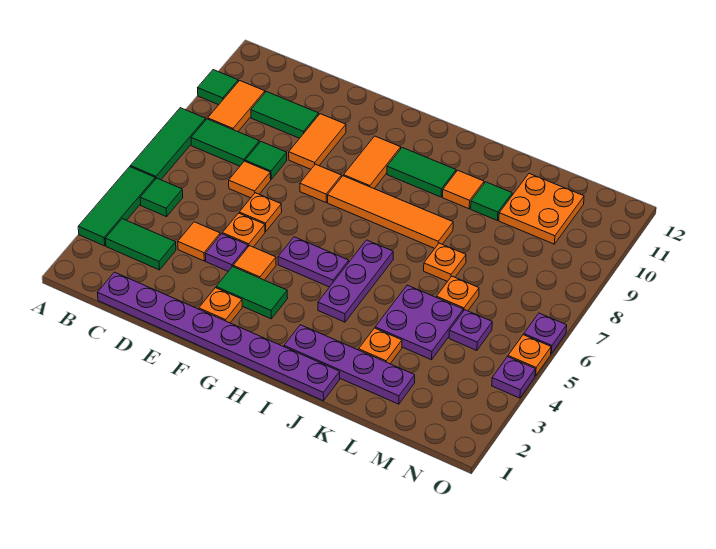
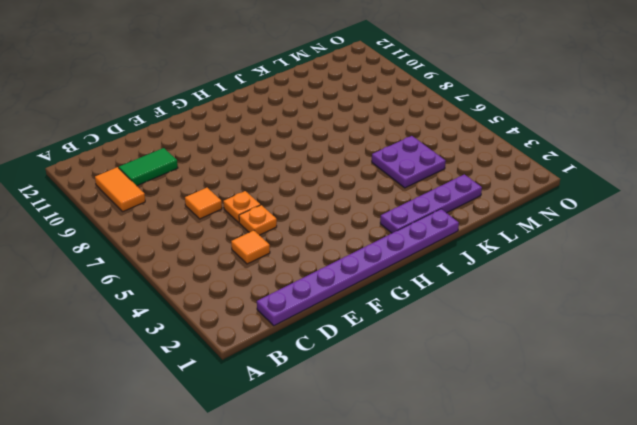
none -> green 1x3 tile [78,167,155,246]
none -> green 1x3 tile [130,108,206,180]
none -> green 1x1 tile [198,70,238,105]
none -> green 1x2 tile [105,219,176,270]

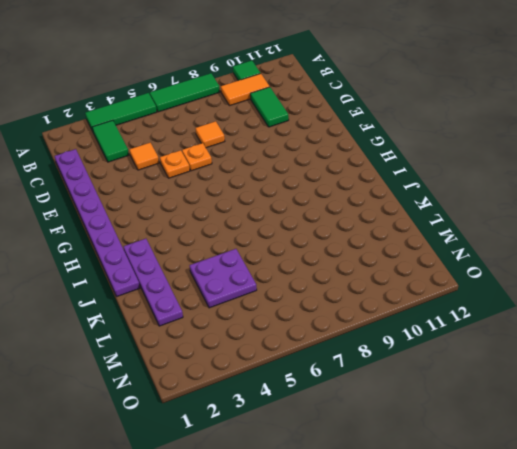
none -> green 1x1 tile [140,178,183,217]
none -> green 1x2 tile [191,119,260,166]
none -> green 1x1 tile [245,142,287,179]
none -> purple 1x1 plate [205,234,248,271]

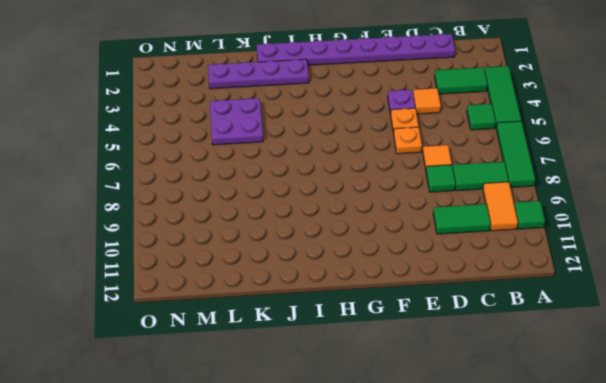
none -> orange 1x2 tile [289,114,346,169]
none -> orange 1x1 plate [199,288,242,323]
none -> green 1x2 tile [216,267,288,319]
none -> orange 1x1 tile [233,246,276,280]

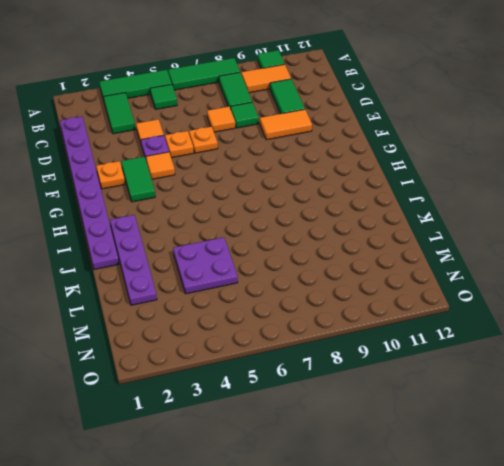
none -> orange 1x1 tile [300,164,342,202]
none -> purple 1x2 plate [278,237,349,287]
none -> orange 1x4 tile [328,176,453,248]
none -> orange 1x2 tile [344,136,401,188]

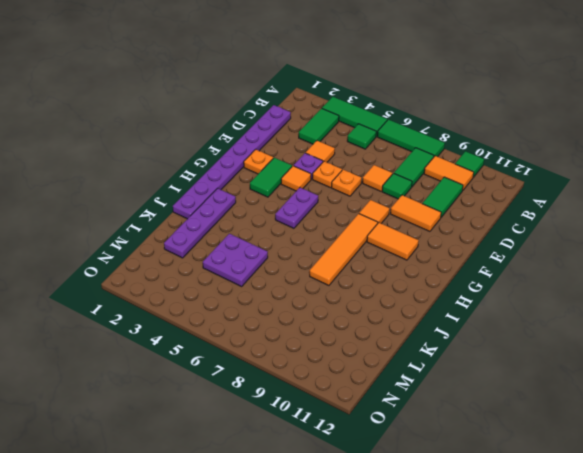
none -> green 1x2 tile [387,148,456,197]
none -> purple 1x3 plate [318,240,393,322]
none -> orange 1x1 tile [443,170,484,209]
none -> orange 1x1 plate [359,328,402,364]

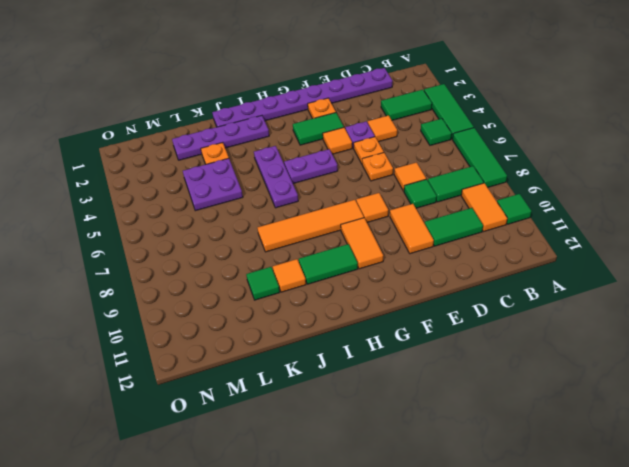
none -> orange 1x1 plate [424,243,466,282]
none -> orange 1x1 plate [437,276,479,311]
none -> orange 2x2 plate [499,174,584,244]
none -> purple 1x1 plate [449,310,492,350]

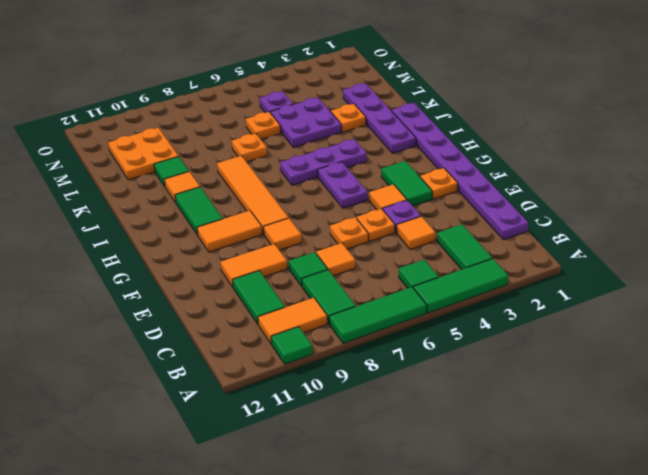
none -> purple 1x1 plate [492,357,535,398]
none -> orange 1x1 plate [508,335,551,376]
none -> purple 1x1 plate [524,313,567,354]

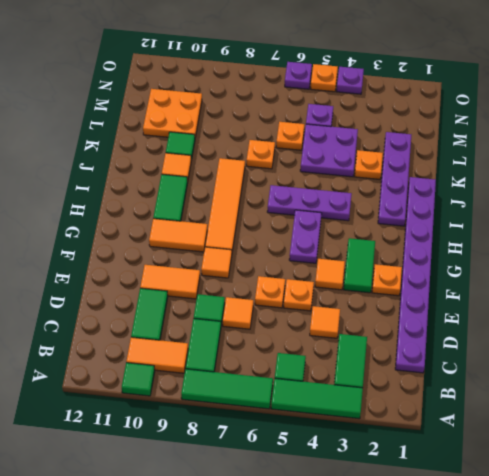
none -> purple 1x1 plate [205,234,248,271]

